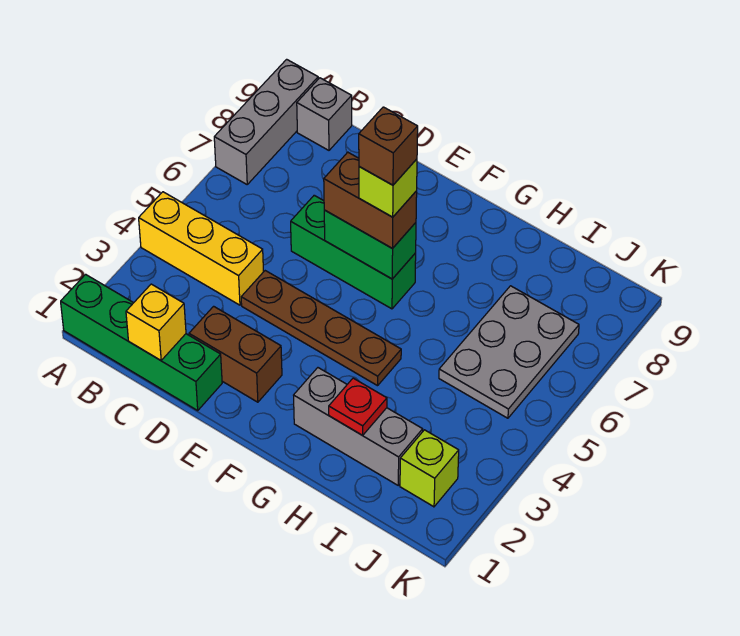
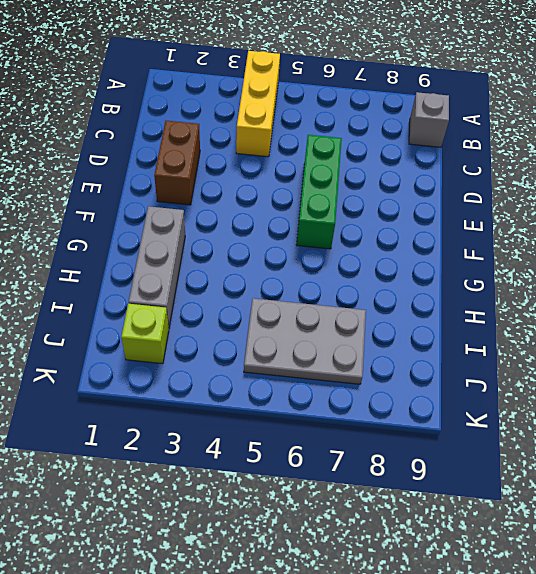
none -> green 1x4 brick [61,274,222,410]
none -> grey 1x3 brick [214,59,318,184]
none -> brown 1x4 plate [241,271,401,386]

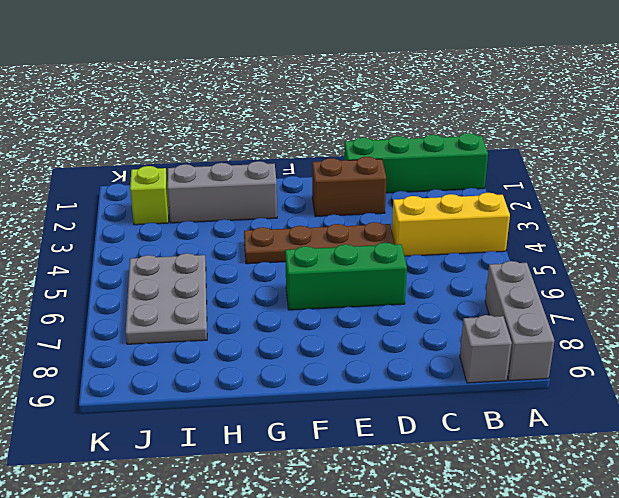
none -> yellow 1x1 brick [126,284,186,360]
none -> green 1x2 brick [324,210,416,279]
none -> red 1x1 plate [329,378,387,435]

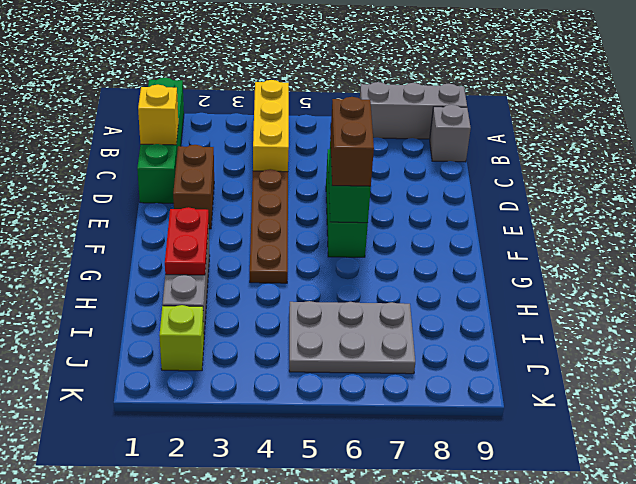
red 1x2 plate [165,207,209,275] -> red 1x1 plate [329,378,387,435]
none -> lime 1x1 brick [359,159,417,217]
none -> brown 1x1 brick [359,107,418,185]

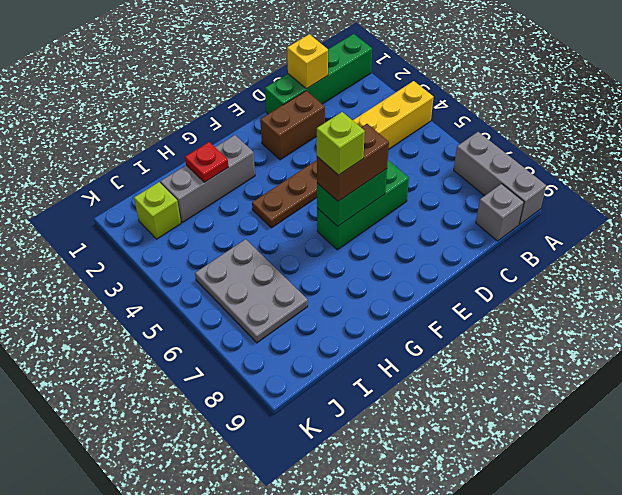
none -> brown 1x1 brick [359,107,418,185]

